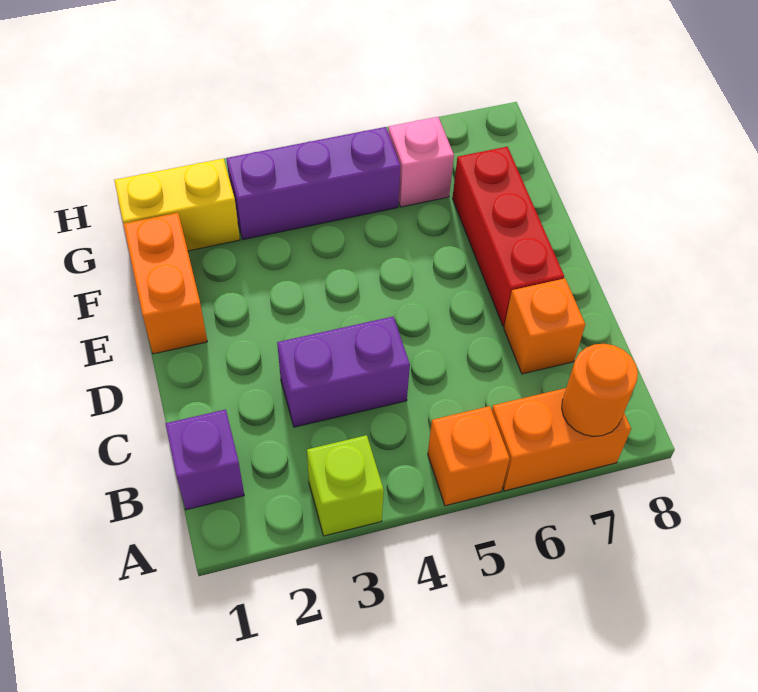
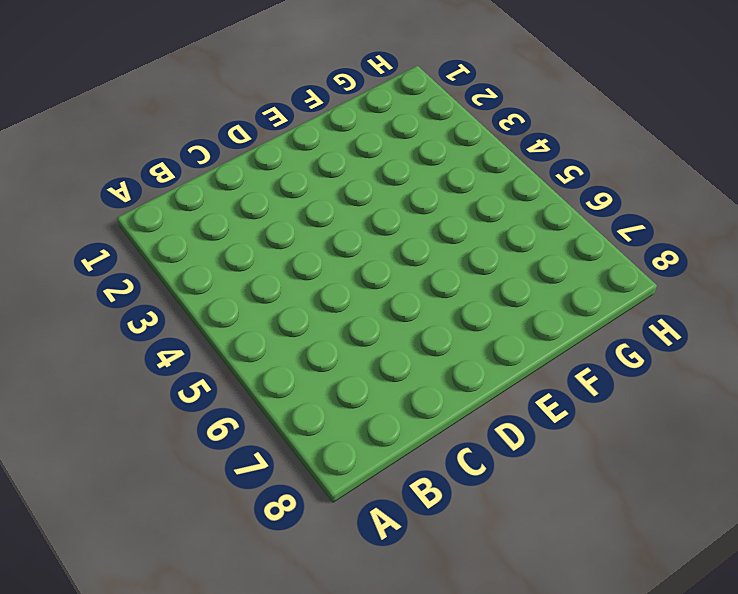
none -> lime 1x1 brick [307,435,384,536]
none -> orange 1x1 brick [428,406,510,506]
none -> orange 1x2 brick [492,388,631,491]

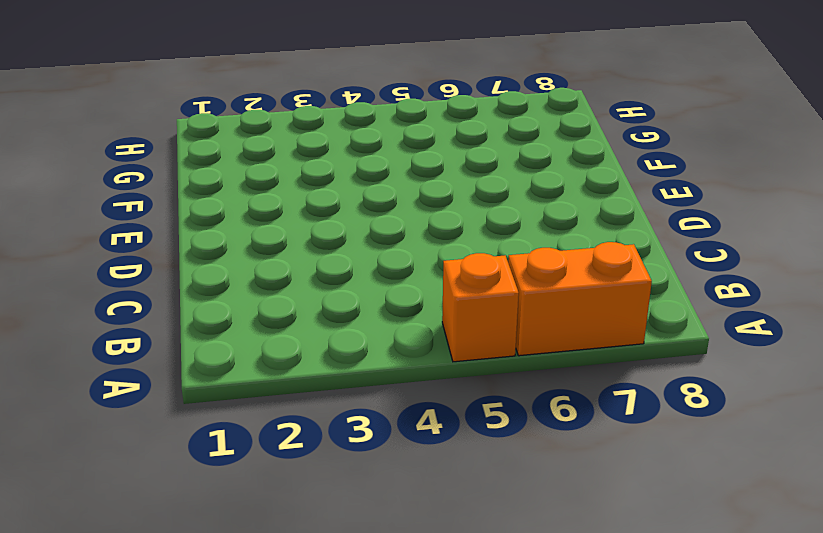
none -> lime 1x1 brick [307,435,384,536]
none -> purple 1x1 brick [165,409,244,510]
none -> purple 1x2 brick [277,317,410,427]

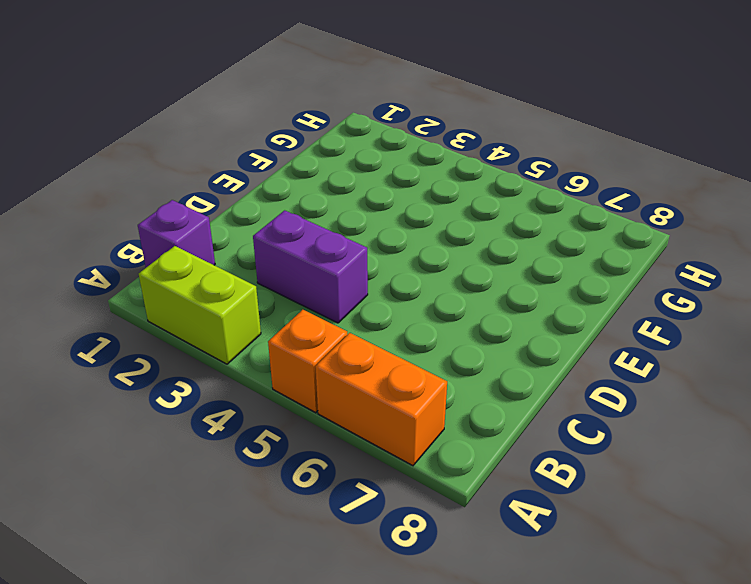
lime 1x2 brick [139,246,261,364] -> lime 1x1 brick [307,435,384,536]
none -> orange 1x1 brick [504,279,585,374]
none -> red 1x3 brick [452,147,564,326]
none -> orange 1x2 brick [124,213,207,354]

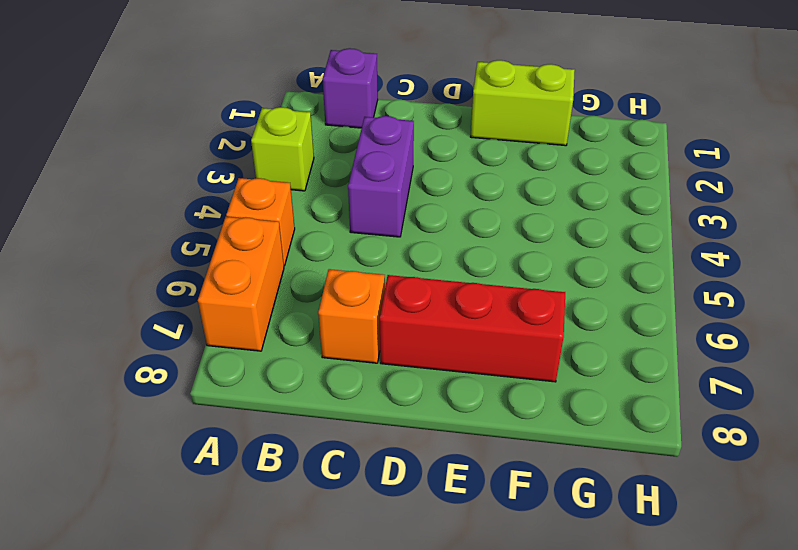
lime 1x2 brick [470,60,575,146] -> orange 1x2 brick [124,213,207,354]
none -> yellow 1x2 brick [114,159,240,251]
none -> purple 1x3 brick [226,127,400,240]
none -> pink 1x1 brick [388,117,454,207]

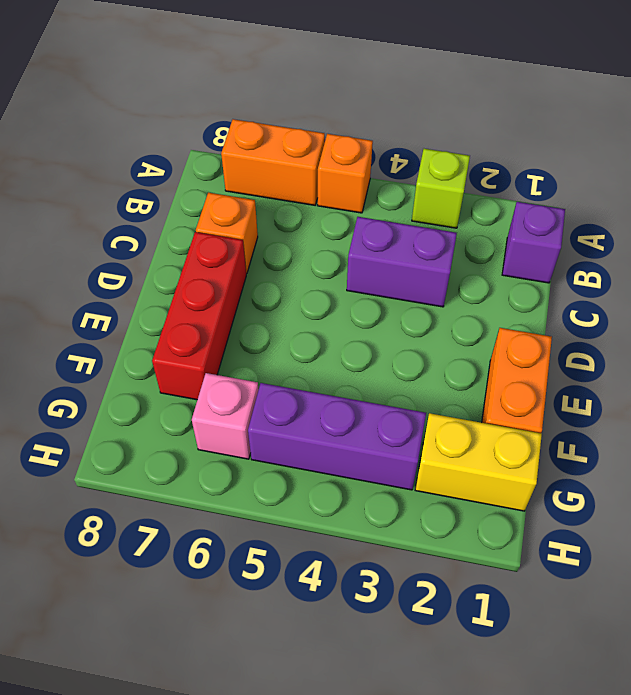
none -> orange 1x1 round brick [562,344,638,436]

